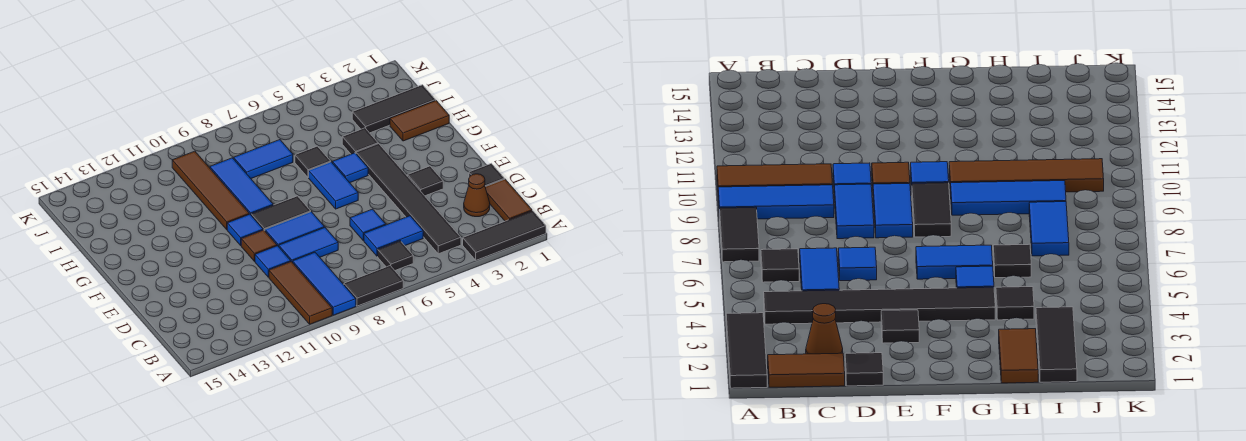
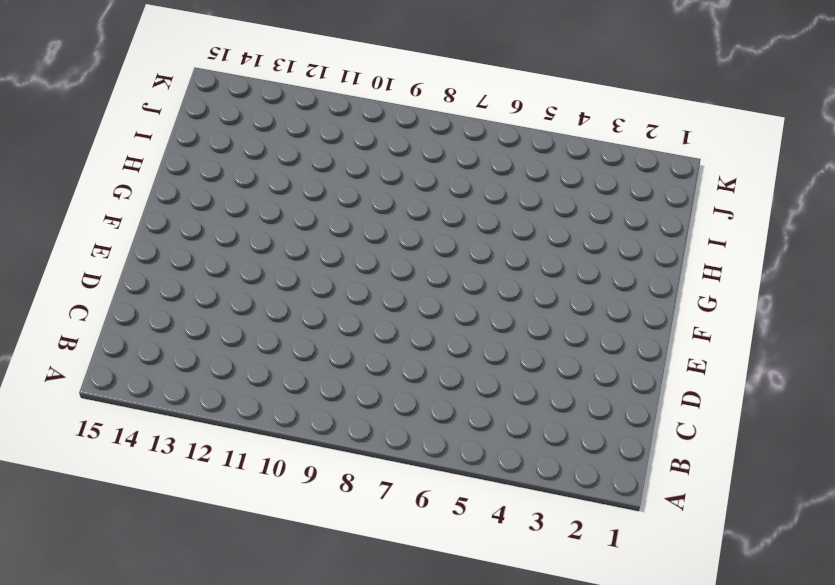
none -> black 1x3 tile [463,211,546,260]
none -> black 1x2 tile [344,266,403,306]
none -> blue 1x3 tile [293,253,356,315]

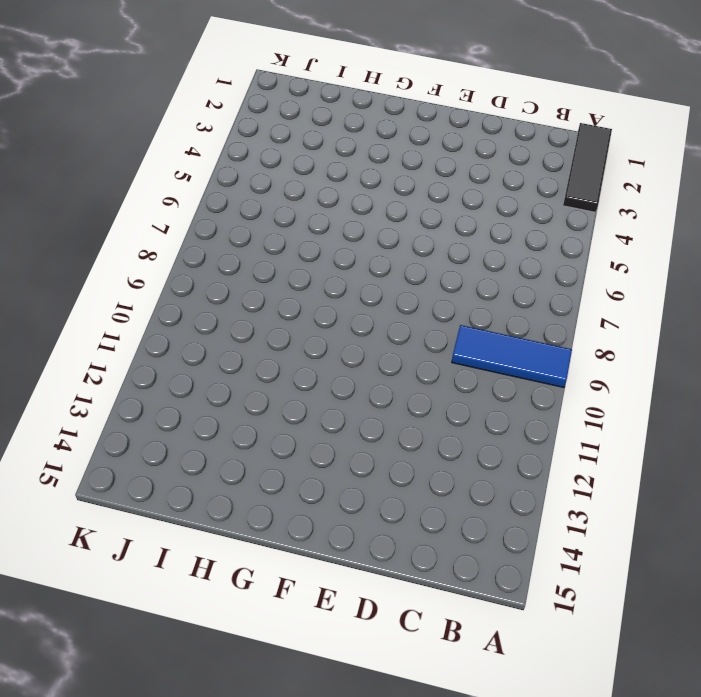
none -> black 1x2 tile [344,266,403,306]
none -> brown 1x3 tile [269,261,332,324]
none -> brown 1x2 tile [485,179,532,221]

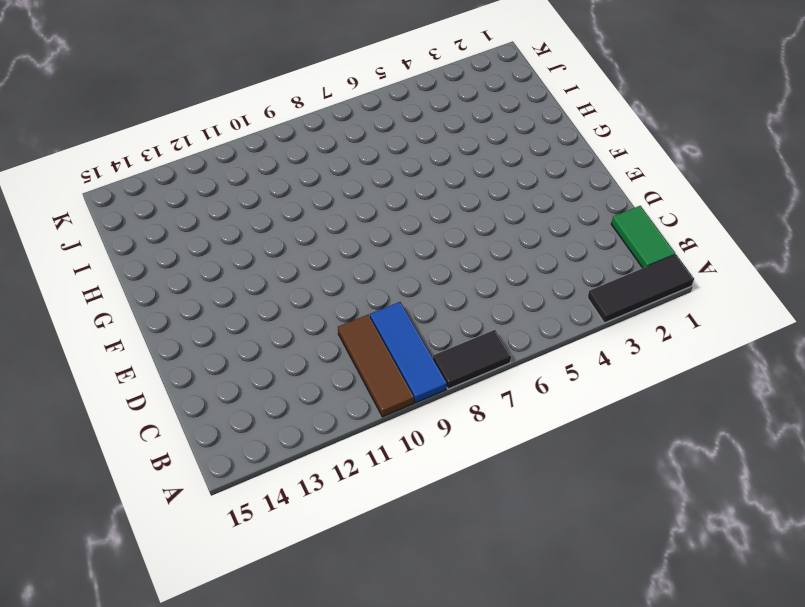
green 1x2 tile [611,206,675,268] -> brown 1x2 tile [485,179,532,221]
none -> black 1x6 tile [356,144,461,254]
none -> black 1x1 tile [378,241,413,270]
none -> brown 1x1 cone [464,174,490,217]

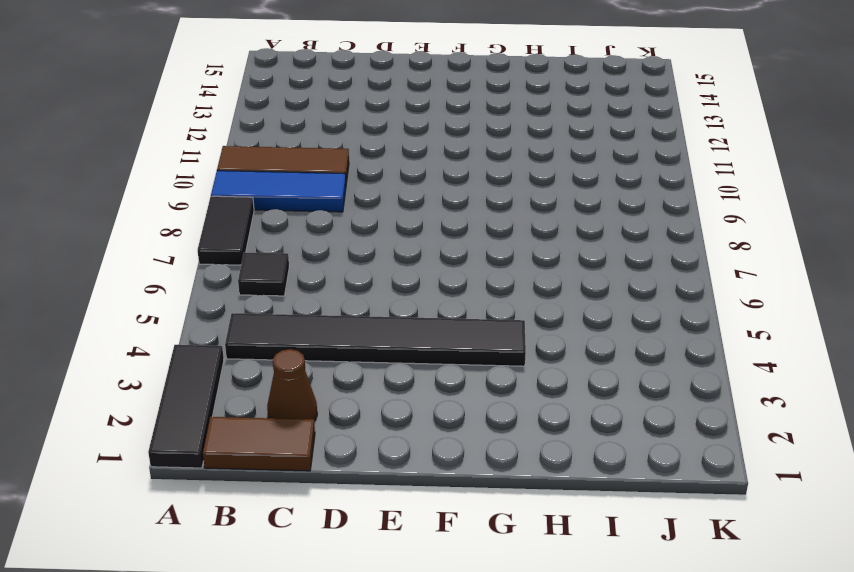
none -> blue 1x2 tile [364,216,423,256]
none -> black 1x1 tile [469,163,504,187]
none -> blue 1x1 tile [350,209,386,240]

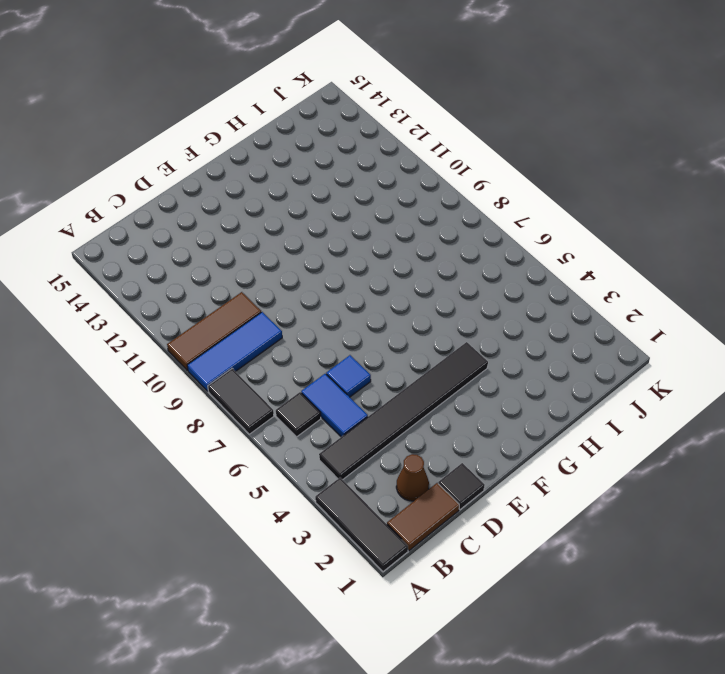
none -> blue 1x2 tile [279,228,338,262]
none -> blue 1x1 tile [255,246,291,277]
none -> black 1x1 tile [408,166,443,196]

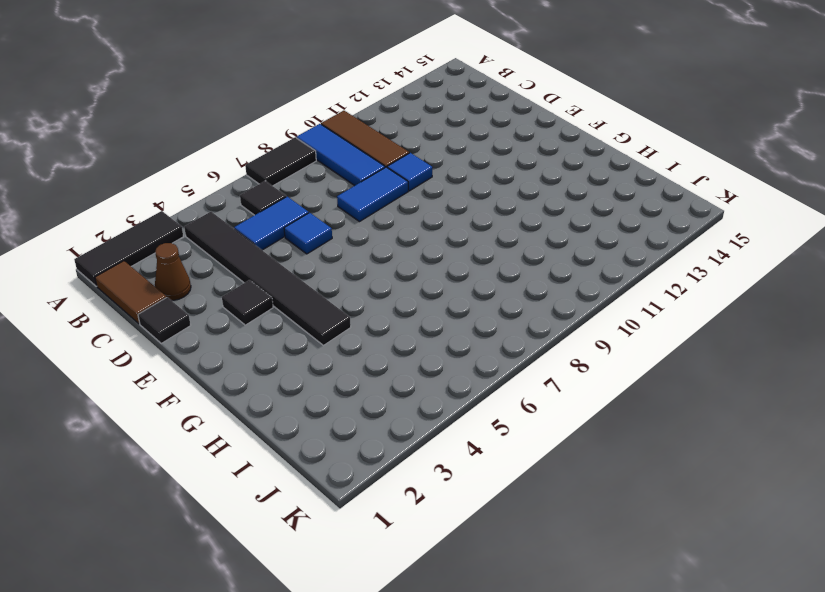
none -> blue 1x2 tile [265,212,325,247]
none -> brown 1x1 tile [241,230,277,261]
none -> blue 1x2 tile [309,162,358,209]

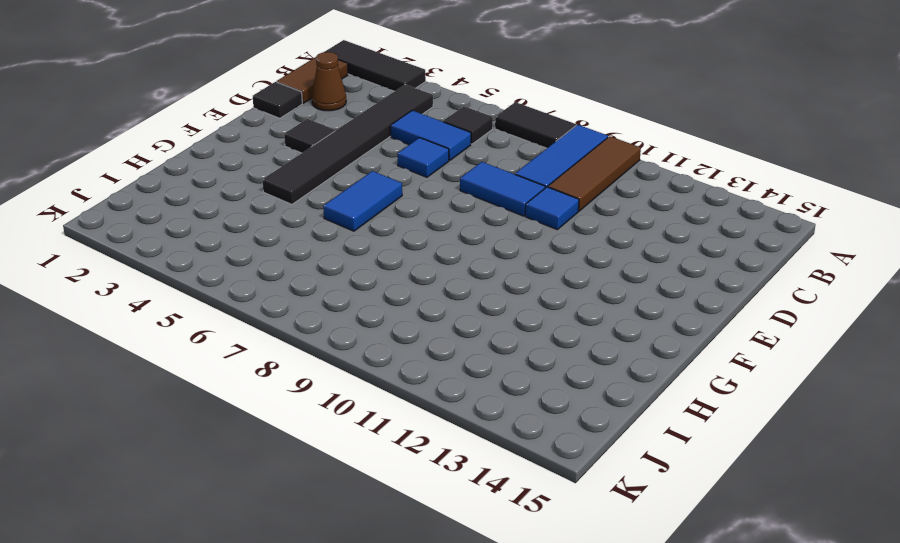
none -> blue 1x2 tile [265,212,325,247]
none -> brown 1x1 tile [241,230,277,261]
none -> black 1x2 tile [251,196,311,231]

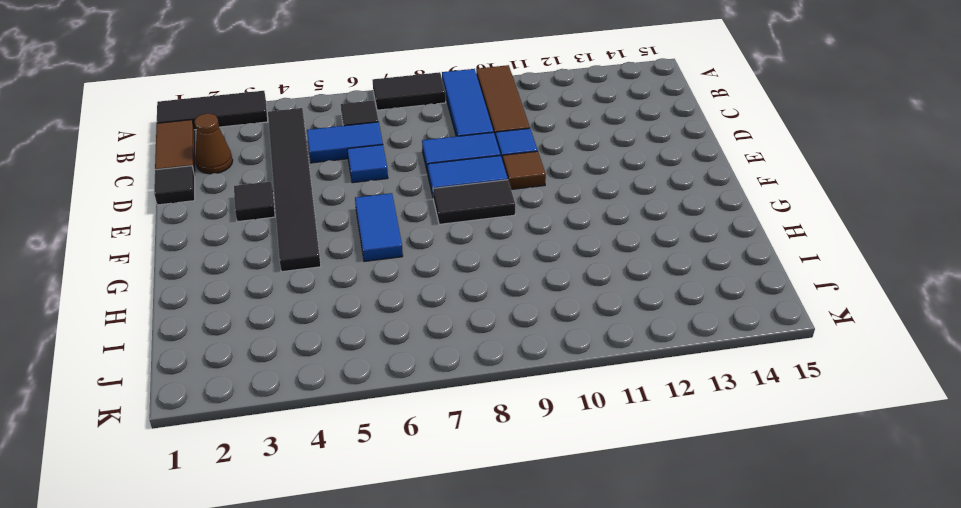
none -> blue 1x1 tile [227,214,263,245]
none -> blue 1x1 tile [332,153,368,183]
none -> blue 1x3 tile [210,158,273,215]

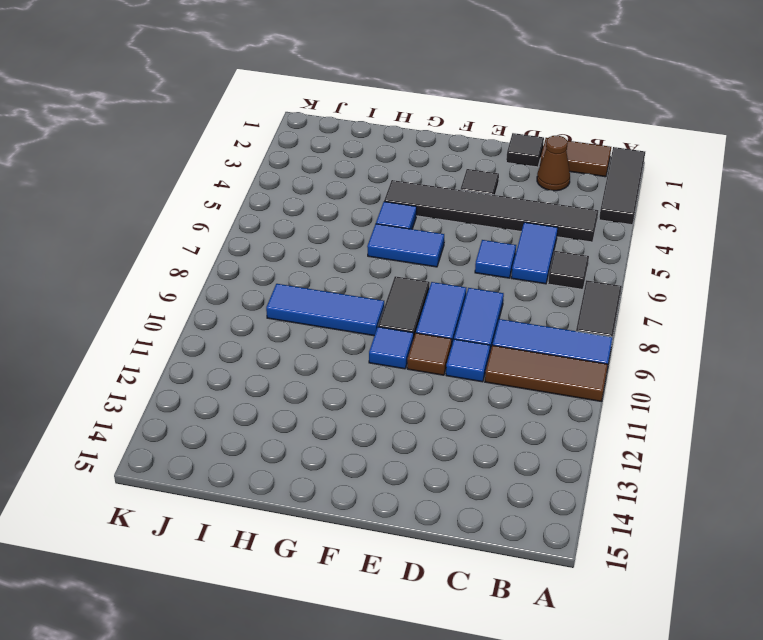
none -> brown 1x4 tile [172,151,249,230]
none -> brown 1x2 tile [390,101,449,141]
none -> black 1x1 tile [342,128,378,154]

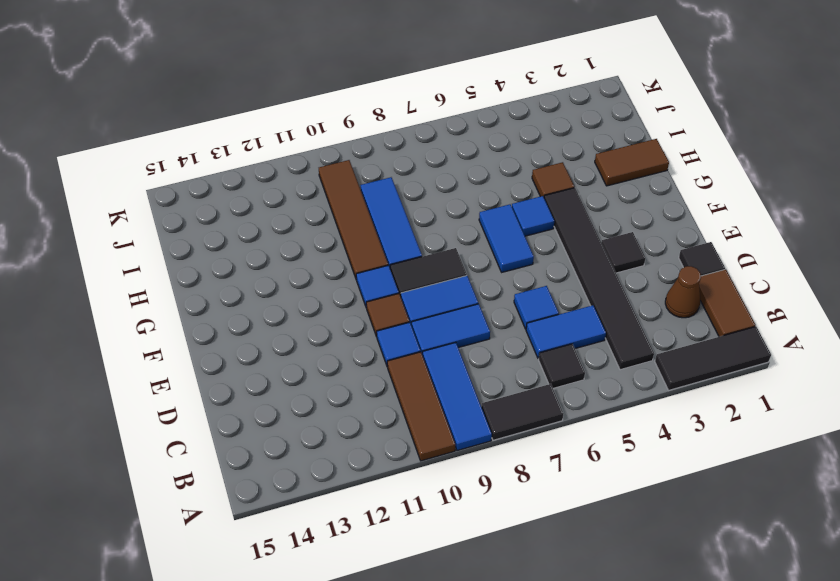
brown 1x1 tile [532,162,574,197] -> black 1x1 tile [342,128,378,154]
none -> black 1x1 tile [295,146,331,178]
none -> black 1x3 tile [352,85,436,133]
none -> blue 1x2 tile [234,140,293,178]

